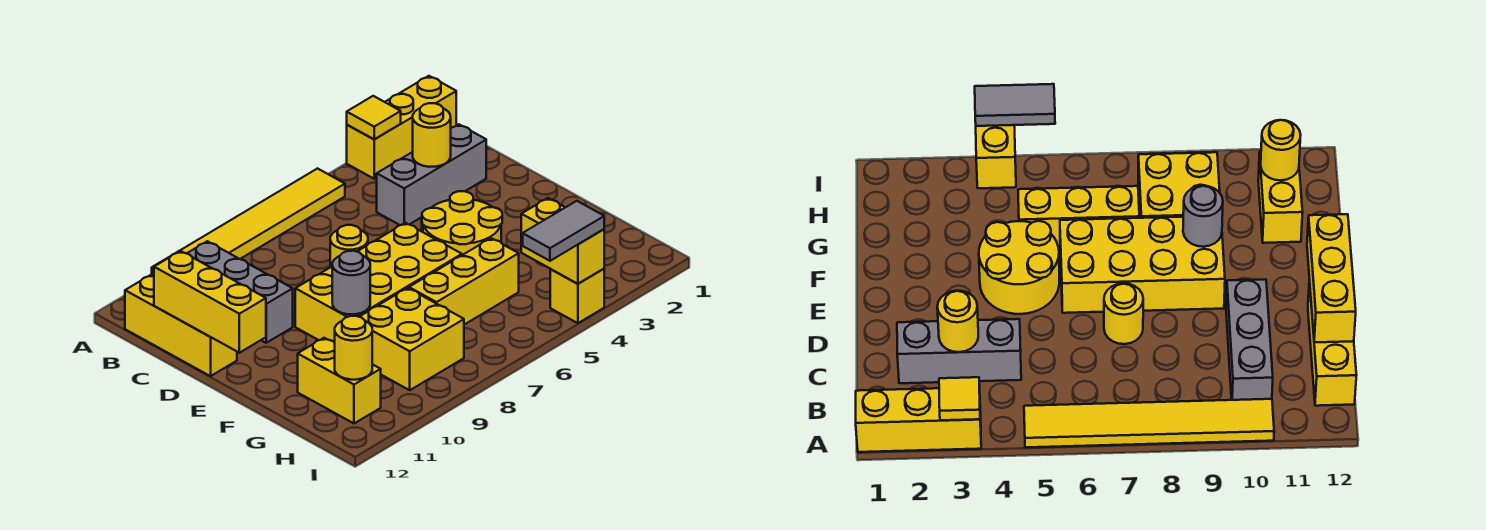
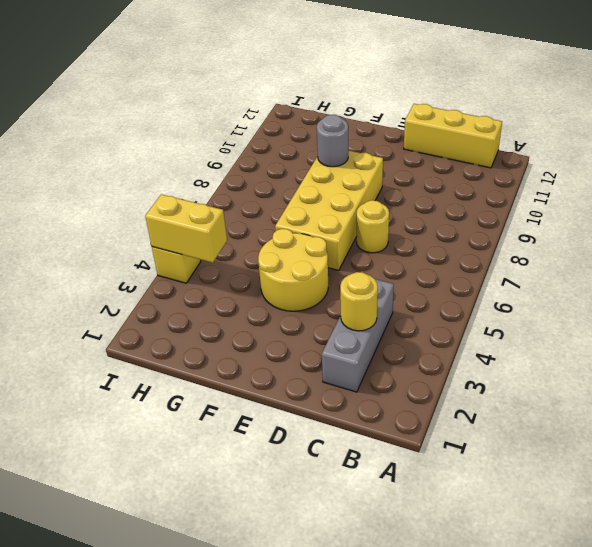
none -> yellow 1x3 brick [347,76,456,179]
none -> yellow 1x6 tile [152,169,345,275]
none -> grey 1x3 brick [187,241,293,343]

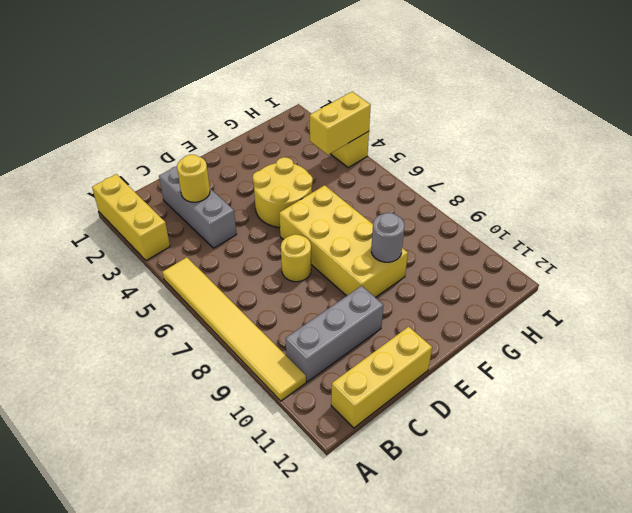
none -> yellow 1x3 brick [409,238,519,325]
none -> yellow 2x2 brick [360,288,464,390]
none -> yellow 1x2 brick [298,338,381,423]

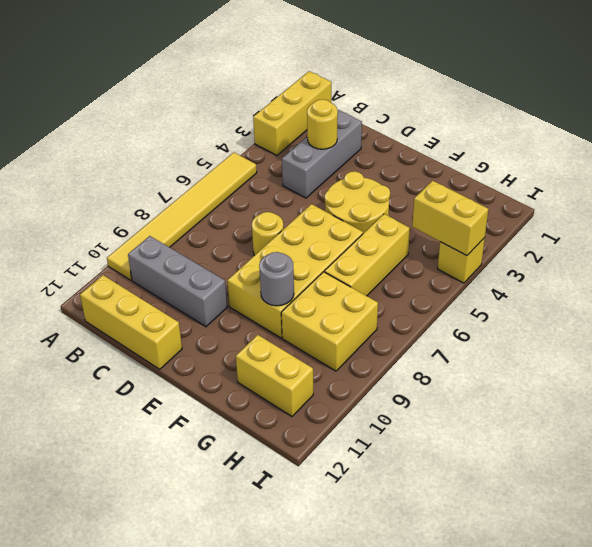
none -> yellow 1x1 tile [347,96,401,139]
none -> yellow 1x3 brick [154,251,266,353]
none -> yellow 1x1 round brick [335,316,372,380]

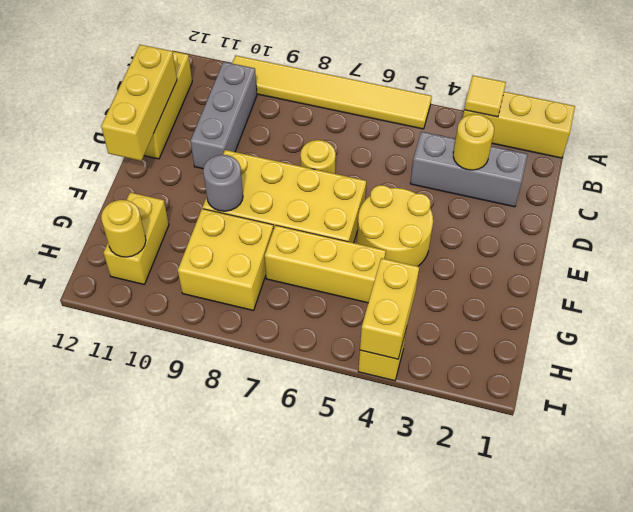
none -> grey 1x2 tile [523,201,604,261]

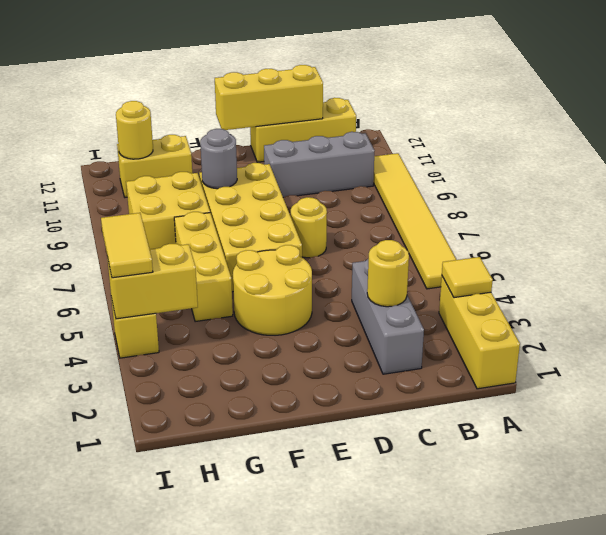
yellow 1x2 tile [101,213,153,278] -> grey 1x2 tile [523,201,604,261]

